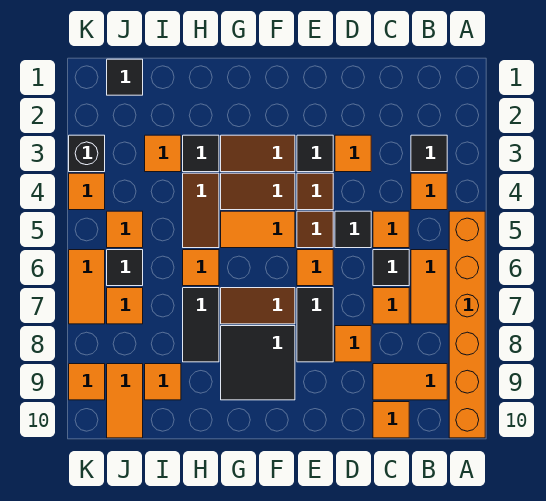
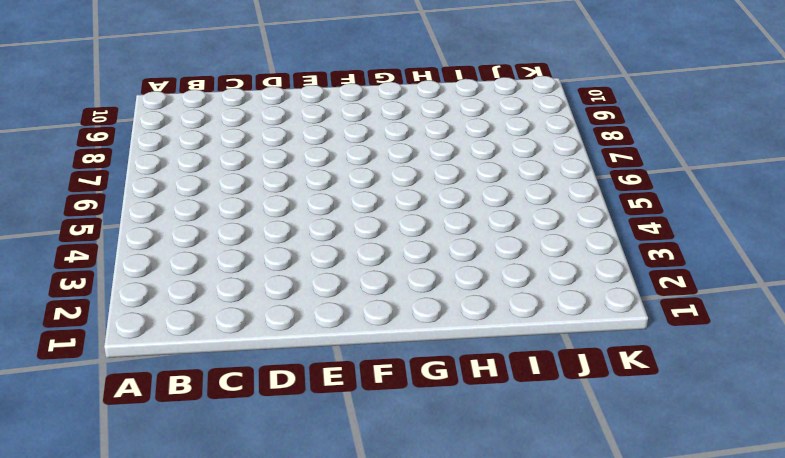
none -> orange 1x6 brick [449,211,485,438]
none -> black 1x1 tile [411,135,447,172]
none -> orange 1x1 tile [411,173,447,210]
none -> orange 1x2 tile [411,250,447,324]

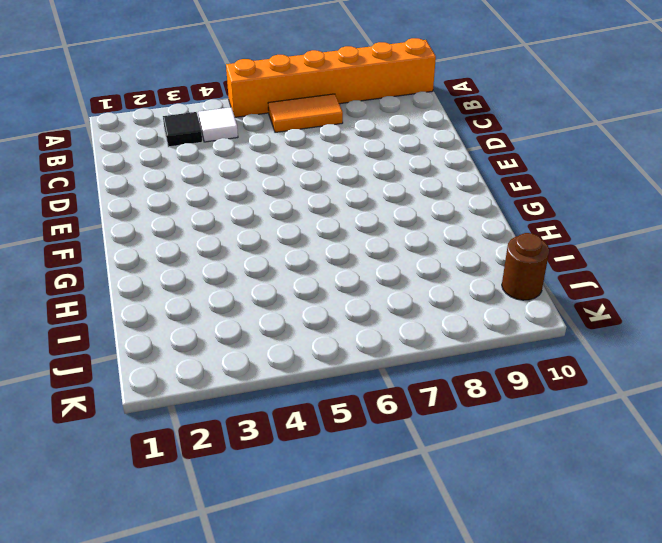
white 1x1 tile [198,107,238,142] -> orange 1x1 tile [411,173,447,210]
brown 1x1 round brick [502,233,549,300] -> orange 1x2 tile [107,364,143,438]
none -> orange 1x2 tile [373,364,447,400]
none -> orange 1x1 tile [373,211,409,248]
none -> black 1x1 tile [373,250,409,286]
none -> orange 1x1 tile [373,288,409,324]

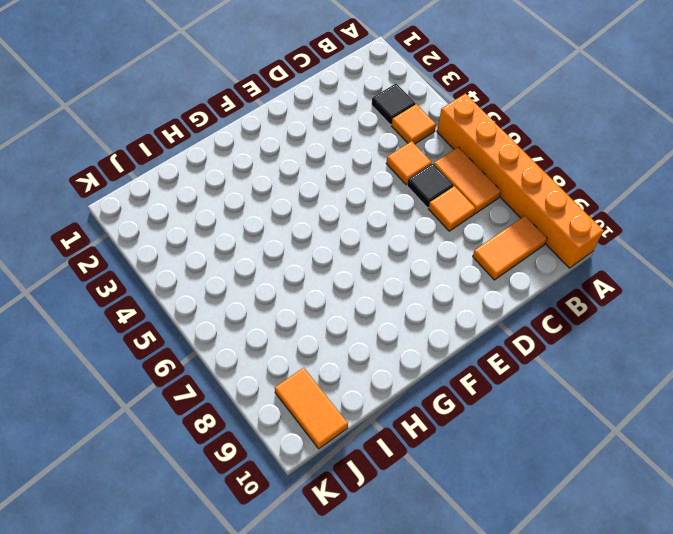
none -> orange 1x1 tile [373,402,409,438]
none -> orange 1x1 tile [335,135,371,172]
none -> black 1x1 tile [335,211,371,248]
none -> orange 1x1 tile [335,326,371,362]

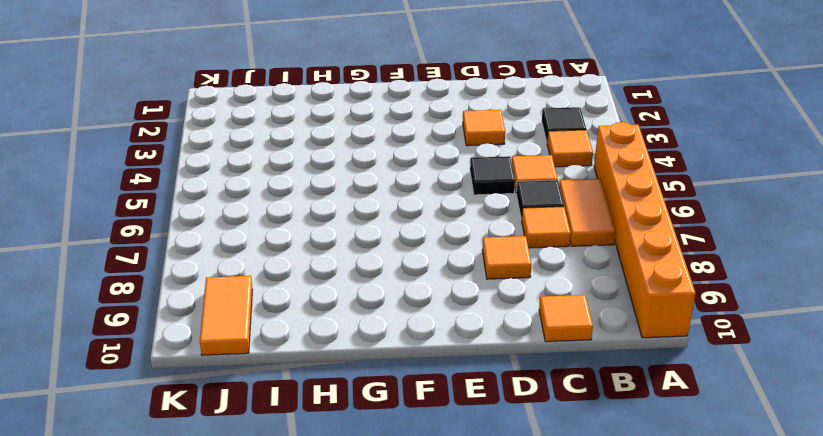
none -> orange 1x2 tile [373,364,447,400]
none -> black 1x1 tile [297,135,333,172]
none -> brown 1x1 tile [297,173,333,210]
none -> brown 1x1 tile [297,211,333,248]

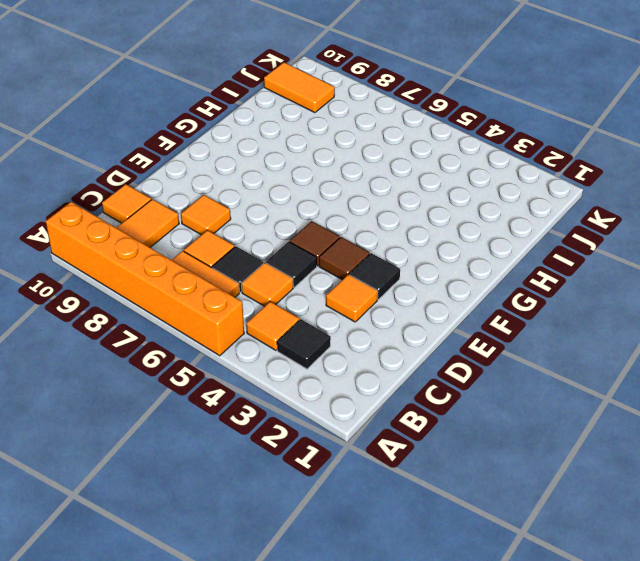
none -> orange 1x1 tile [297,250,333,286]
none -> black 1x2 tile [297,288,333,362]
none -> brown 1x2 tile [221,135,295,172]
none -> brown 1x2 tile [221,173,295,210]

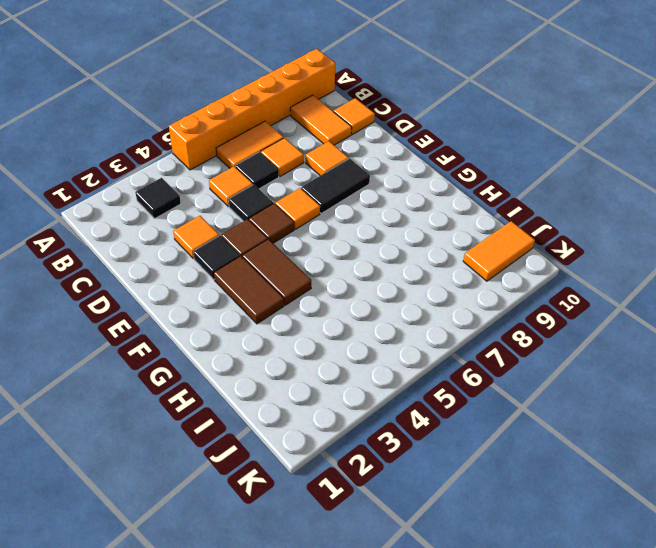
none -> orange 1x1 tile [411,173,447,210]
none -> orange 1x2 tile [221,211,295,248]
none -> brown 1x2 tile [221,288,295,324]
none -> black 2x2 tile [221,326,295,400]

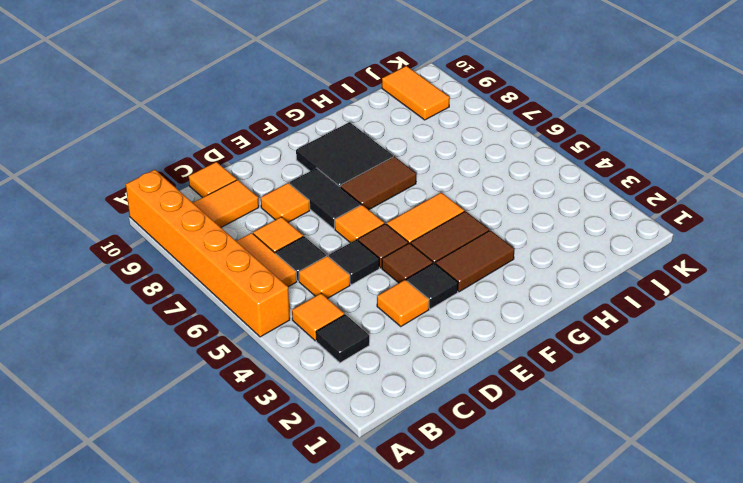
none -> black 1x1 tile [183,135,219,172]
none -> brown 1x2 tile [183,173,219,248]
none -> orange 1x1 tile [183,250,219,286]
none -> black 1x2 tile [183,288,219,362]

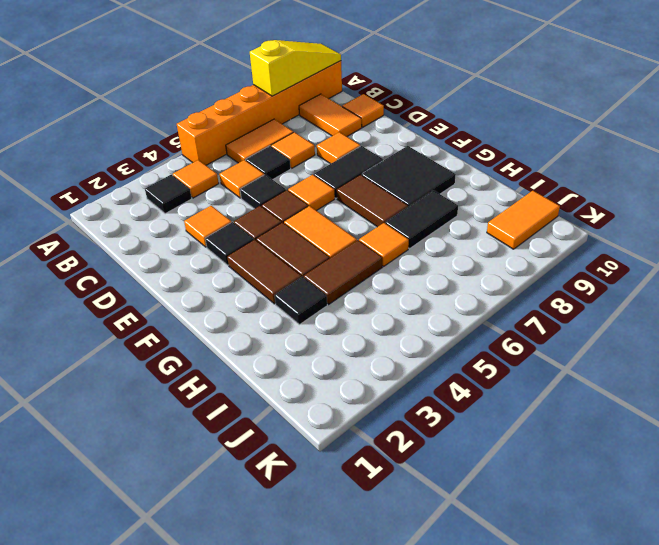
yellow 1x3 slope [250,40,341,96] -> none
none -> orange 1x1 tile [145,135,181,172]
none -> orange 1x1 tile [145,364,181,400]
none -> black 1x1 tile [107,59,143,95]
none -> orange 1x1 tile [107,211,143,248]

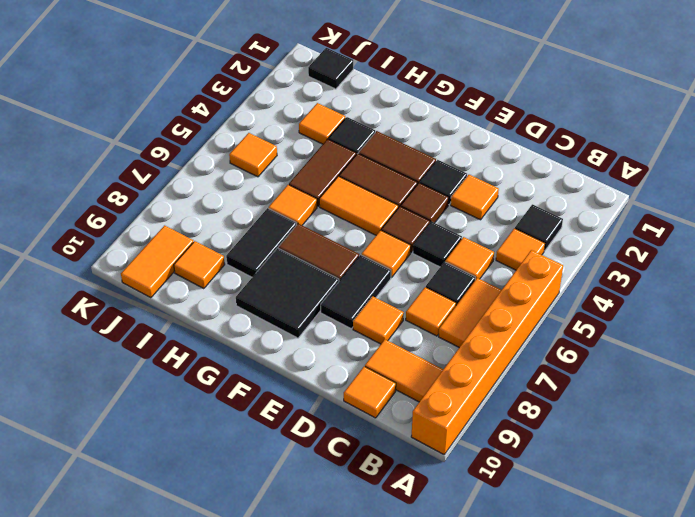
none -> black 1x1 tile [107,250,143,286]
none -> orange 1x1 tile [107,288,143,324]
none -> black 1x1 brick [69,135,105,172]
none -> orange 1x1 tile [69,173,105,210]

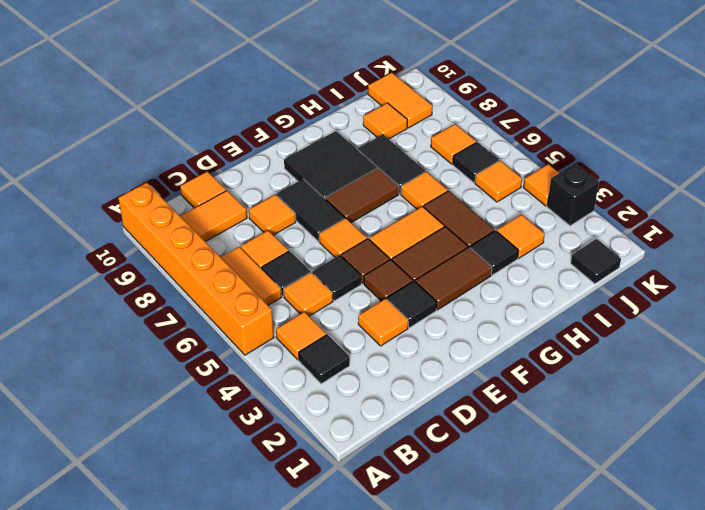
none -> orange 1x2 tile [69,250,105,324]
none -> orange 1x1 tile [69,364,105,400]

